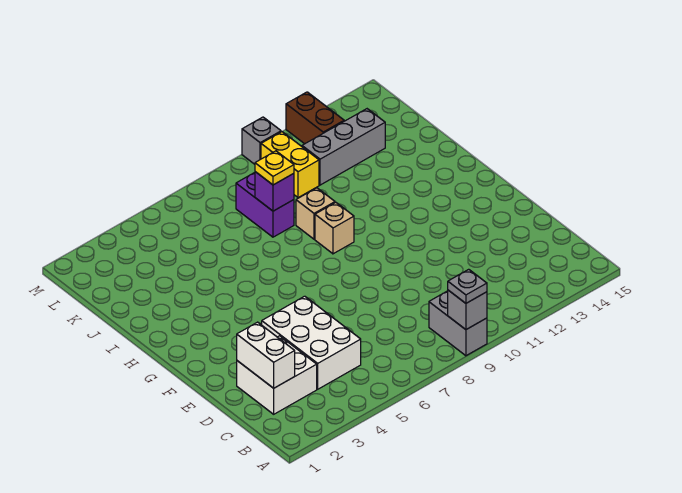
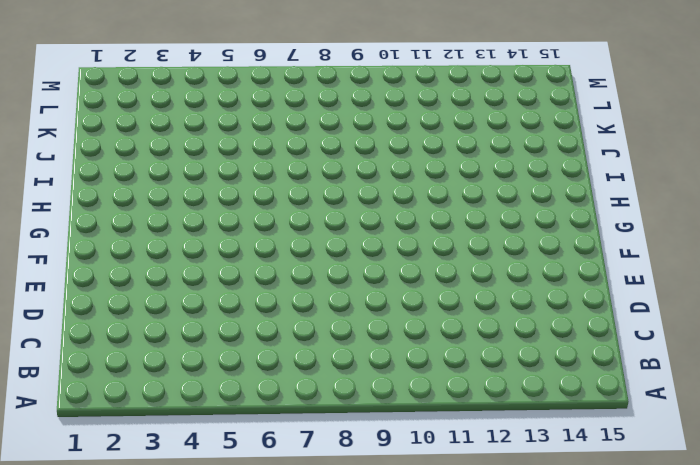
none -> grey 1x2 brick [429,291,487,356]
none -> white 2x2 brick [237,336,317,414]
none -> white 2x3 brick [262,296,361,389]

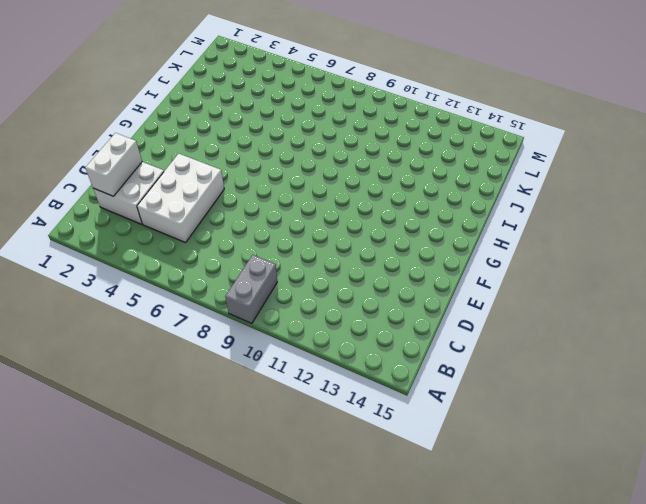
none -> tan 1x1 brick [315,203,354,254]
none -> tan 1x1 brick [296,188,335,239]
none -> purple 1x2 brick [236,173,294,237]

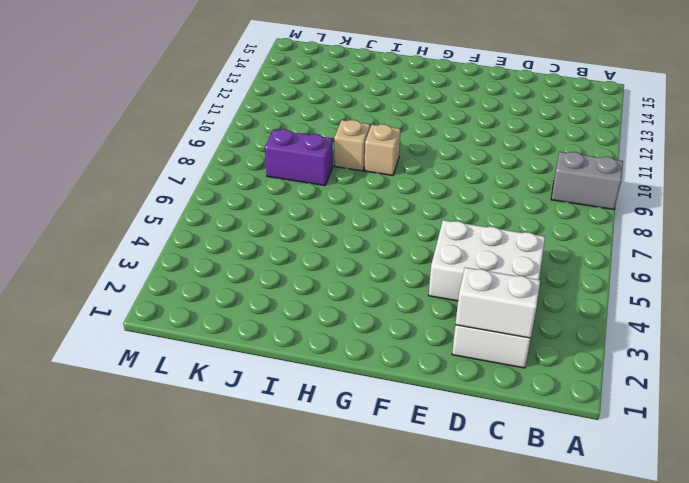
none -> yellow 1x2 brick [261,132,319,198]
none -> grey 1x3 brick [302,109,385,185]
none -> brown 1x2 brick [286,92,344,144]

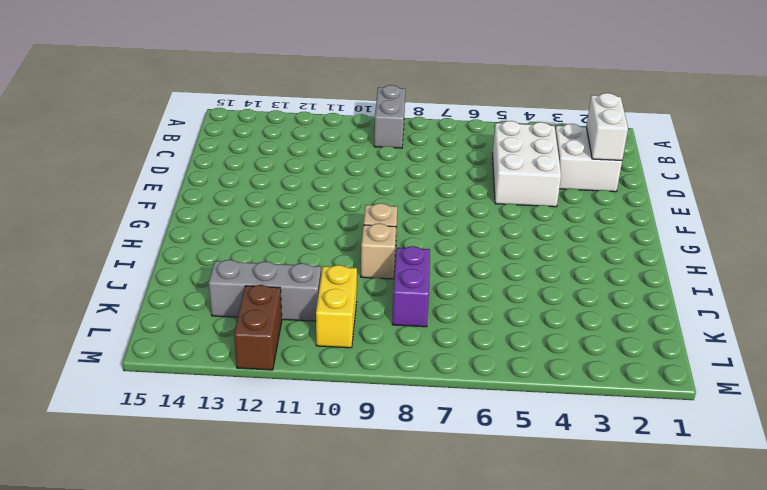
none -> grey 1x1 brick [242,117,281,164]
none -> grey 1x1 brick [448,290,487,329]
none -> purple 1x1 brick [255,172,294,211]

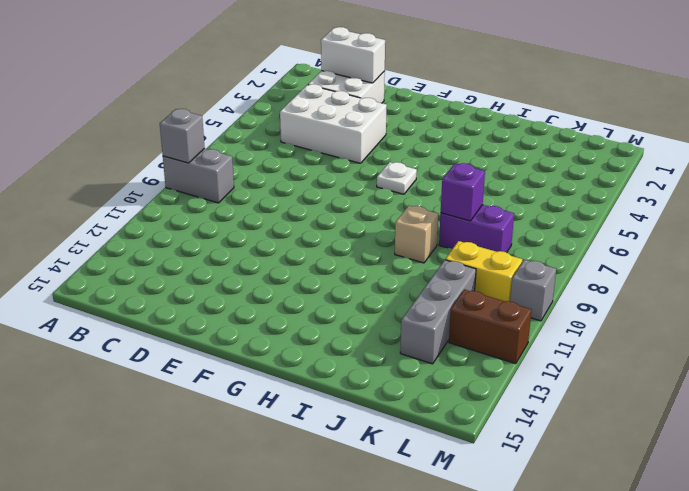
white 1x1 plate [377,162,417,194] -> none
none -> tan 1x1 brick [315,203,354,254]
none -> grey 1x1 plate [448,269,487,303]
none -> yellow 1x1 plate [255,151,294,185]

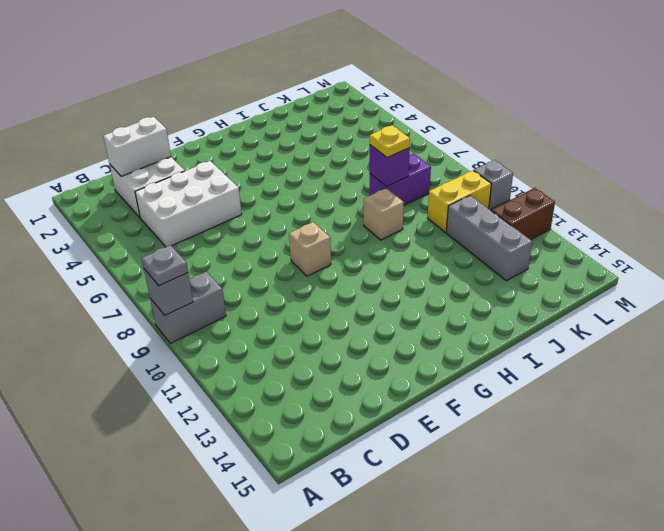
tan 1x1 brick [289,222,331,276] -> tan 1x1 brick moved to [315,203,354,254]

